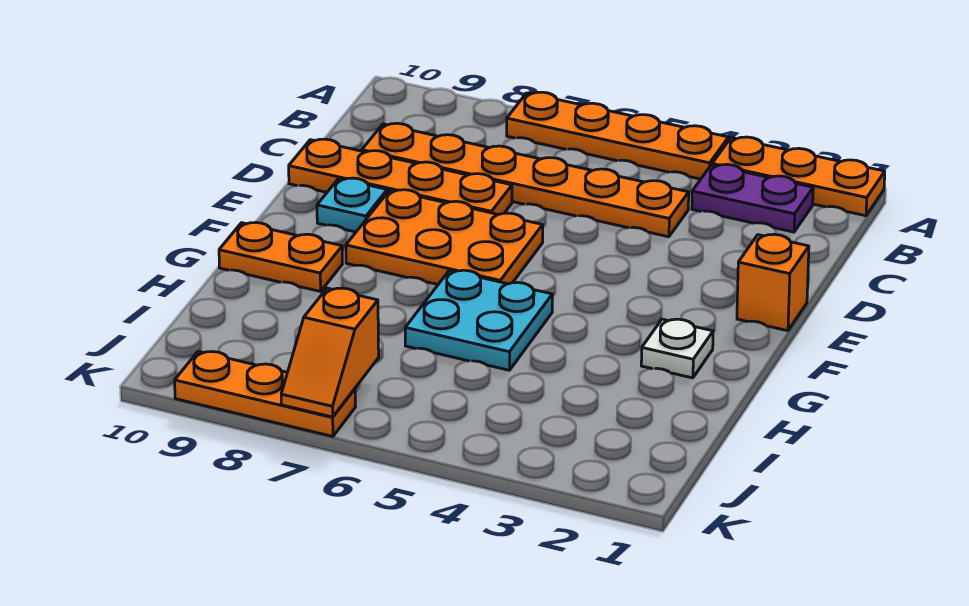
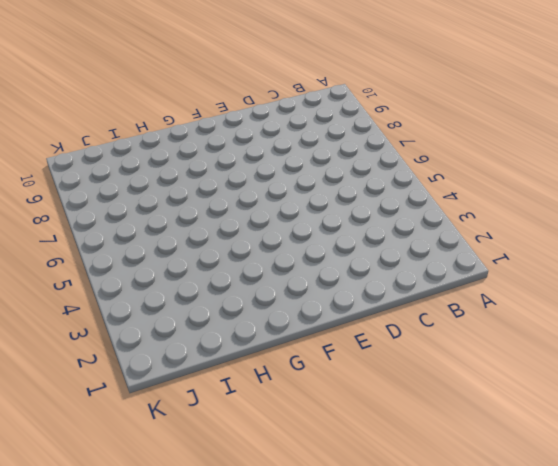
none -> orange 1x3 plate [712,137,885,216]
none -> orange 1x4 plate [507,92,729,179]
none -> purple 1x2 plate [692,164,813,232]

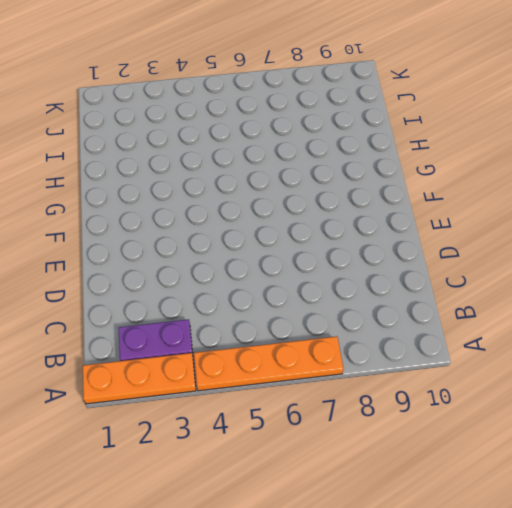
none -> orange 1x6 plate [362,123,689,237]
none -> orange 1x4 plate [289,139,512,215]
none -> orange 1x1 brick [737,234,809,331]

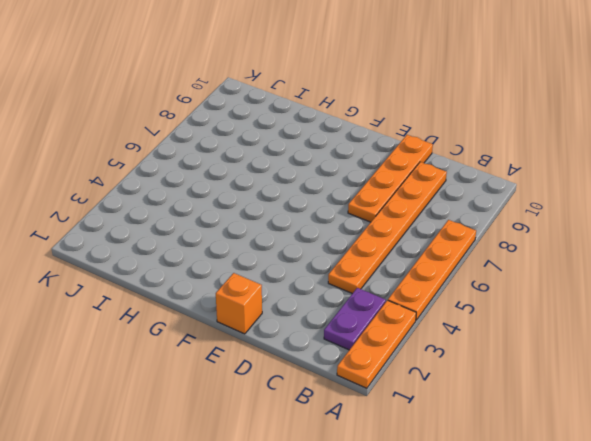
none -> orange 2x3 plate [346,190,543,284]
none -> cyan 1x1 plate [317,178,387,232]
none -> white 1x1 plate [641,319,713,378]

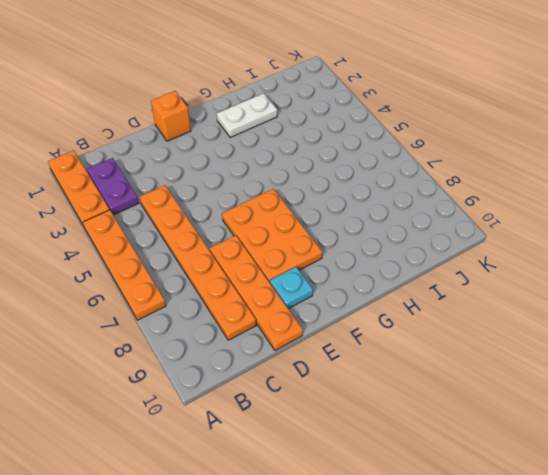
white 1x2 plate [217,93,277,137] -> white 1x1 plate [641,319,713,378]
none -> cyan 2x2 plate [405,270,552,370]
none -> orange 1x2 plate [219,223,342,291]
none -> orange 1x3 plate [175,351,356,436]

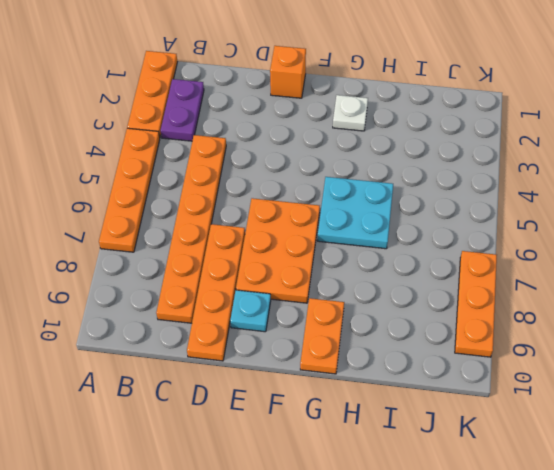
none -> orange 1x2 slope [281,288,379,417]

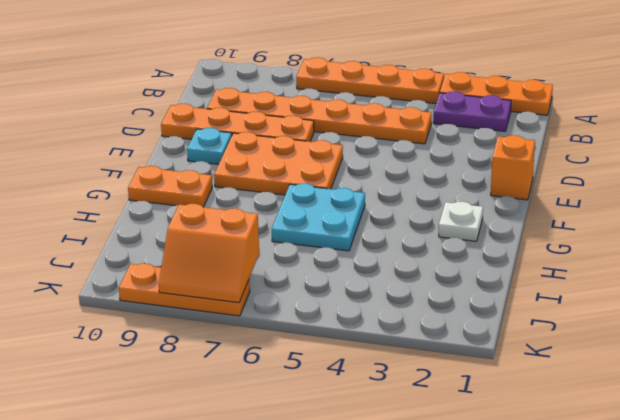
orange 2x2 slope [159,204,259,303] -> orange 1x2 slope [281,288,379,417]

